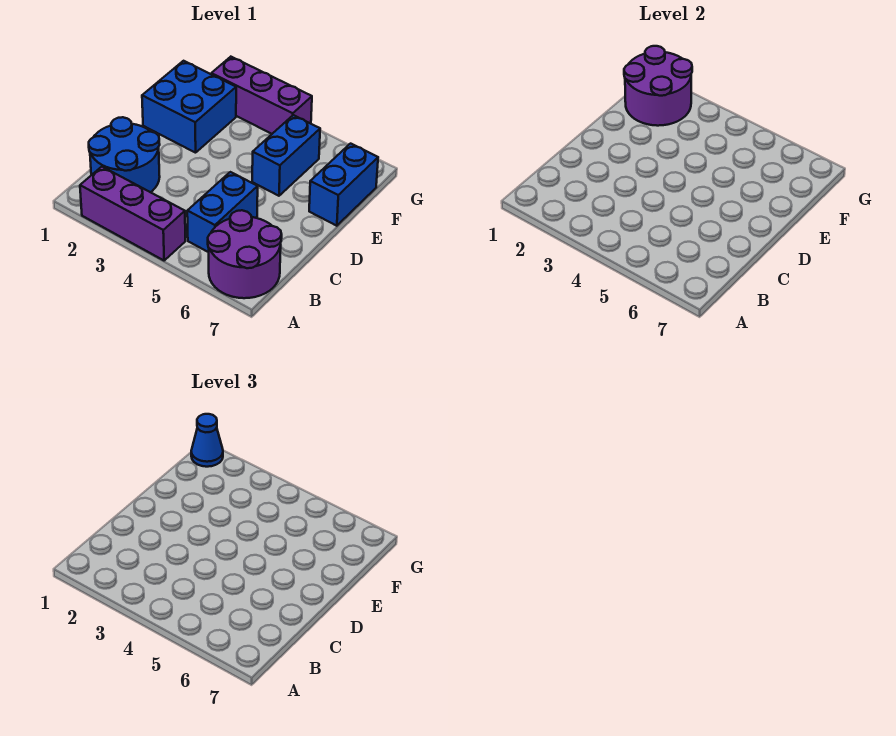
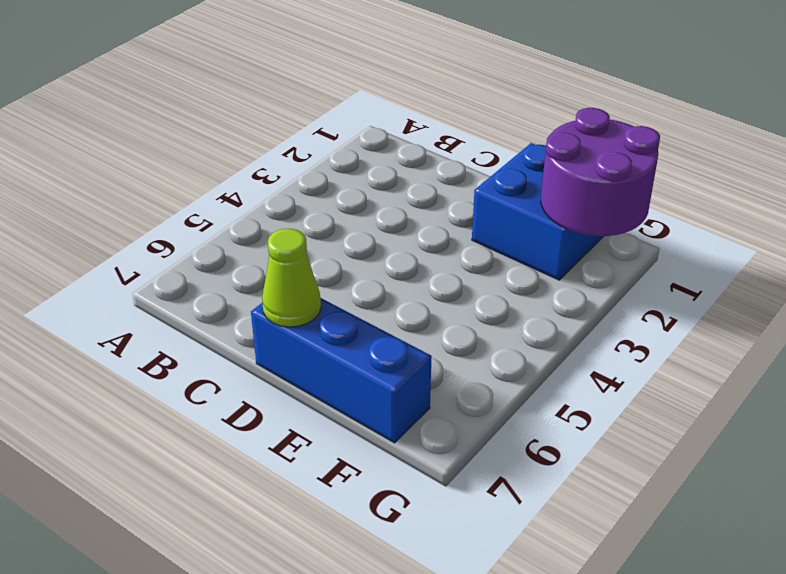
blue 1x3 brick [251,298,432,443] -> blue 1x2 brick [309,144,378,226]
lime 1x1 cone [262,229,321,327] -> none
none -> purple 1x3 brick [80,167,185,260]
none -> purple 2x2 round brick [208,210,282,298]

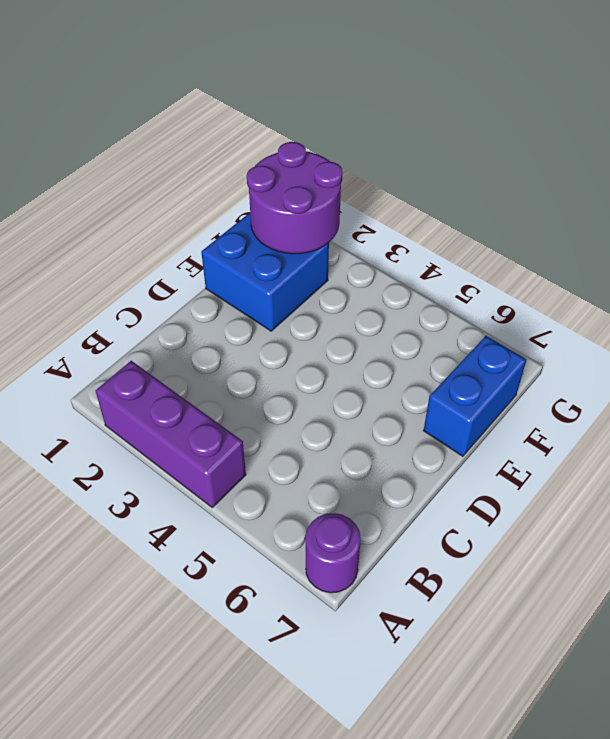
purple 1x1 round brick [306,513,361,593] -> purple 2x2 round brick [208,210,282,298]
none -> blue 2x2 round brick [89,117,160,192]
none -> blue 1x2 brick [187,172,258,252]

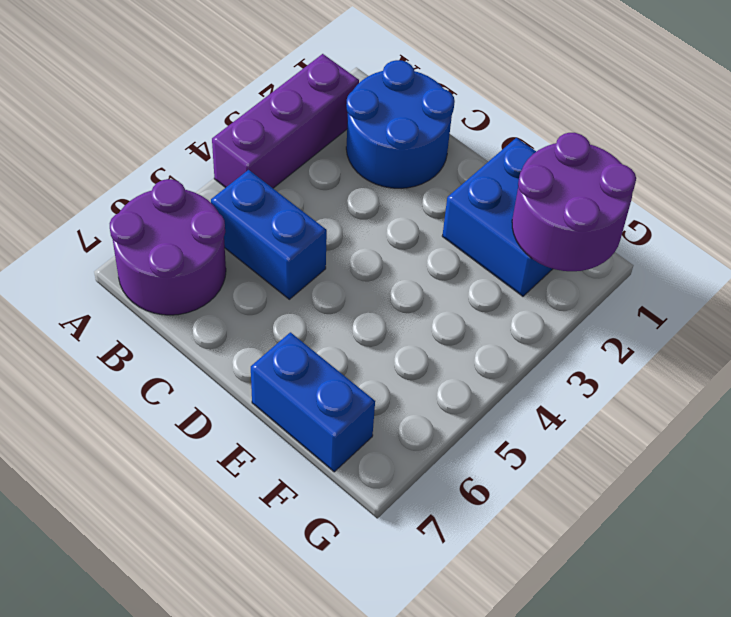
none -> blue 1x2 brick [252,115,320,196]
none -> purple 1x3 brick [211,57,312,134]

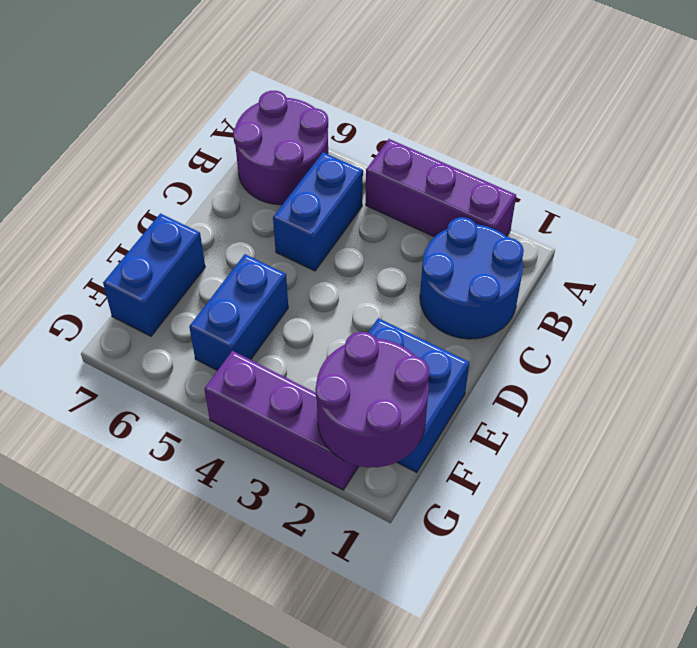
none -> blue 1x1 cone [191,414,223,467]

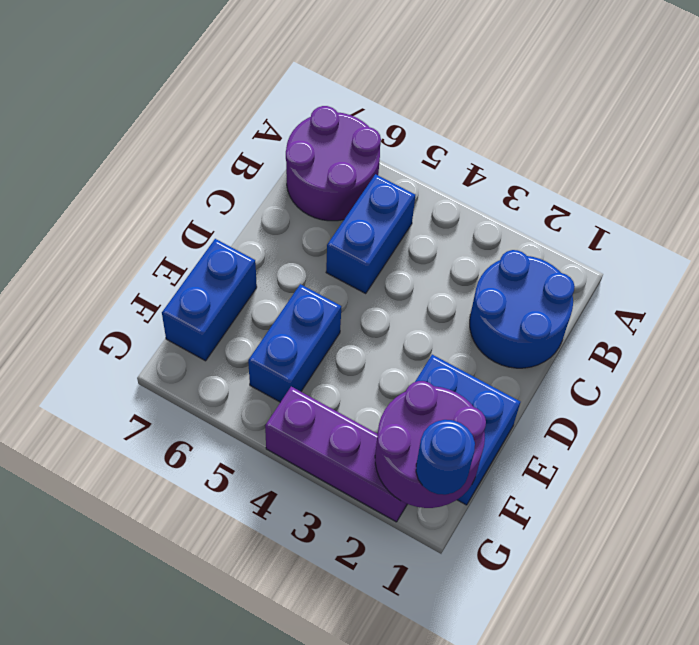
blue 1x1 round brick [416,420,475,495] -> blue 1x1 cone [191,414,223,467]
none -> purple 1x3 brick [80,167,185,260]

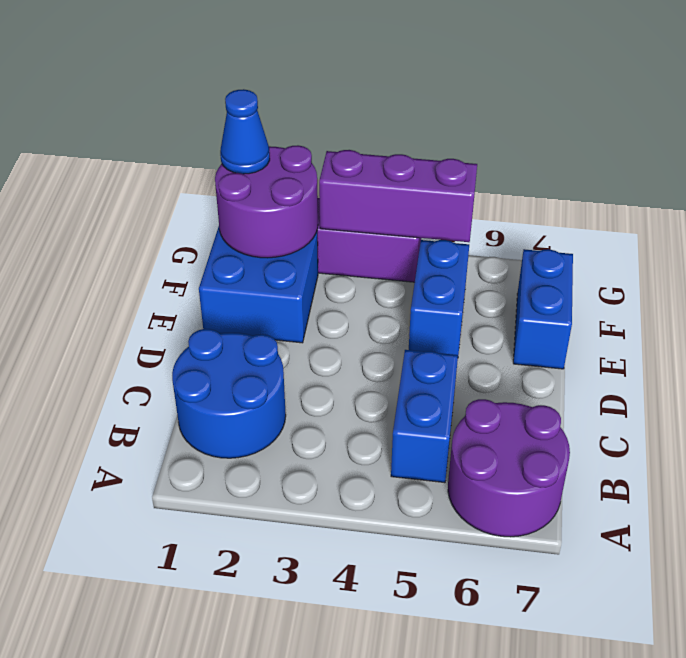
purple 1x3 brick [319,150,477,242] -> purple 1x3 brick moved to [80,167,185,260]

